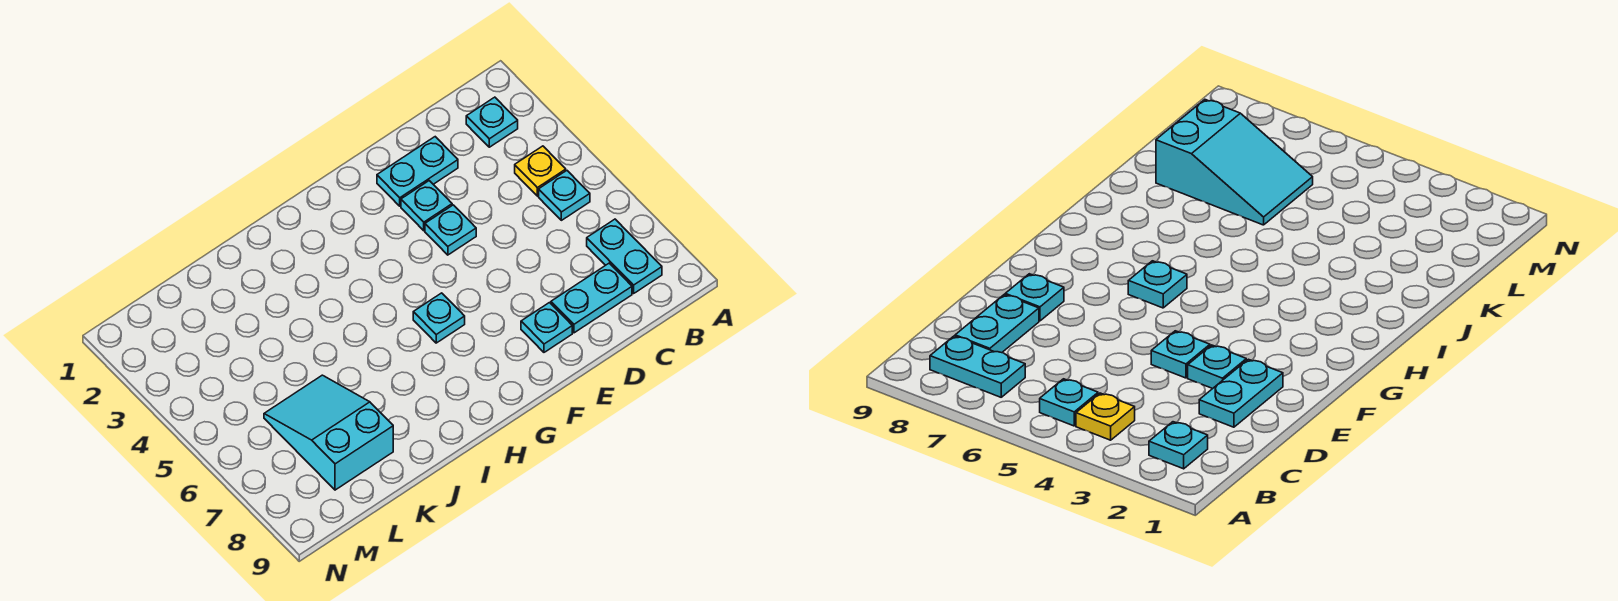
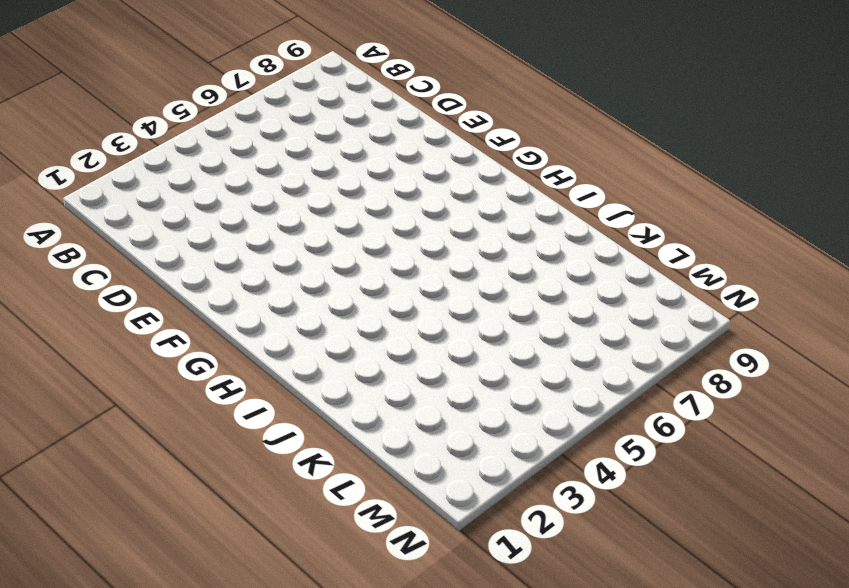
none -> cyan 1x1 plate [466,97,518,147]
none -> yellow 1x1 plate [515,146,566,196]

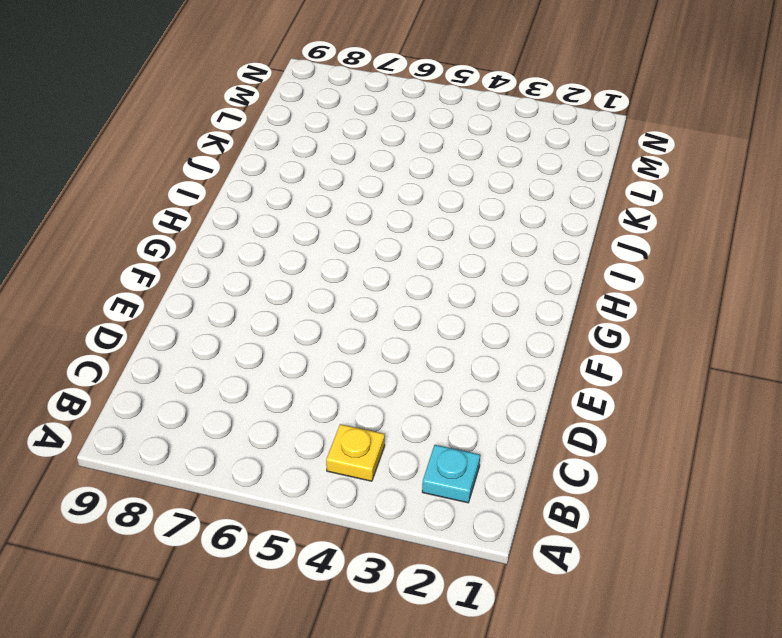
none -> cyan 1x1 plate [539,171,590,220]
none -> cyan 1x2 plate [587,219,662,293]

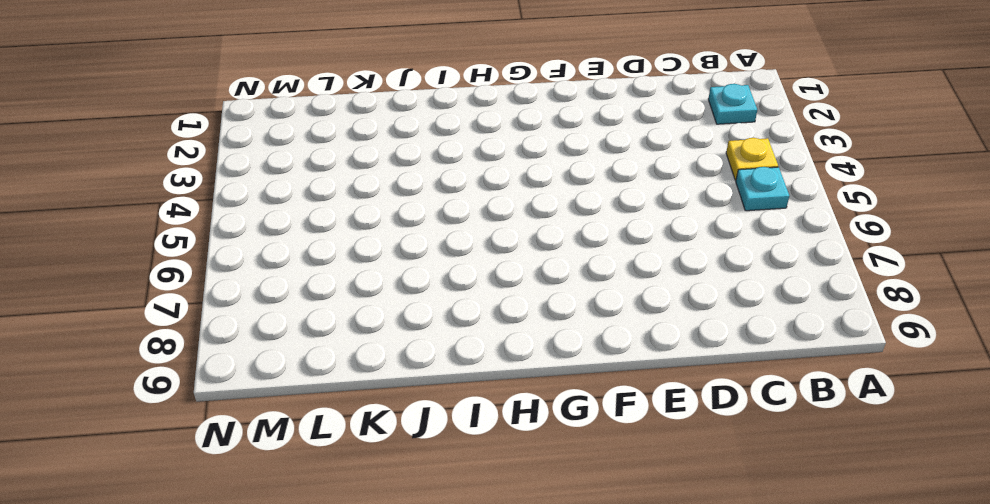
none -> cyan 1x2 plate [587,219,662,293]
none -> cyan 1x2 plate [551,263,632,333]

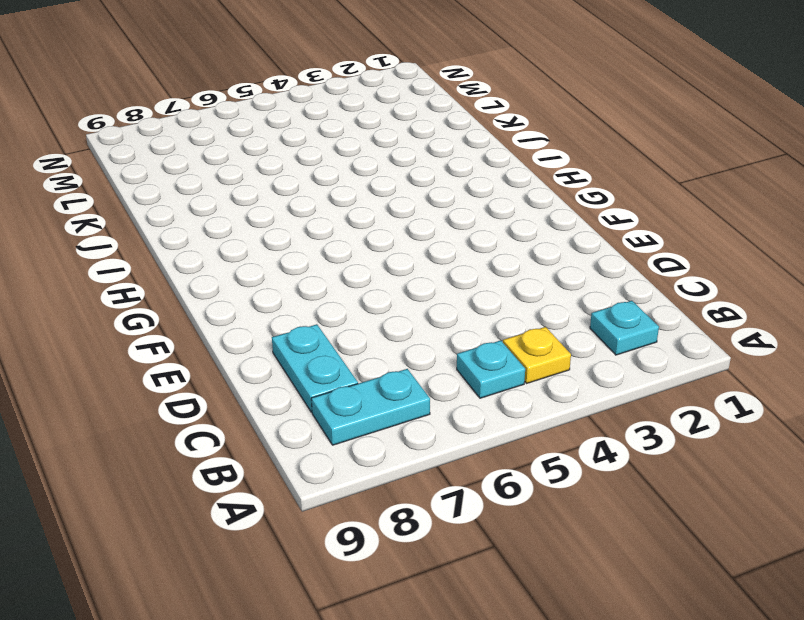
none -> cyan 1x2 plate [377,137,458,206]
none -> cyan 1x1 plate [401,181,452,231]

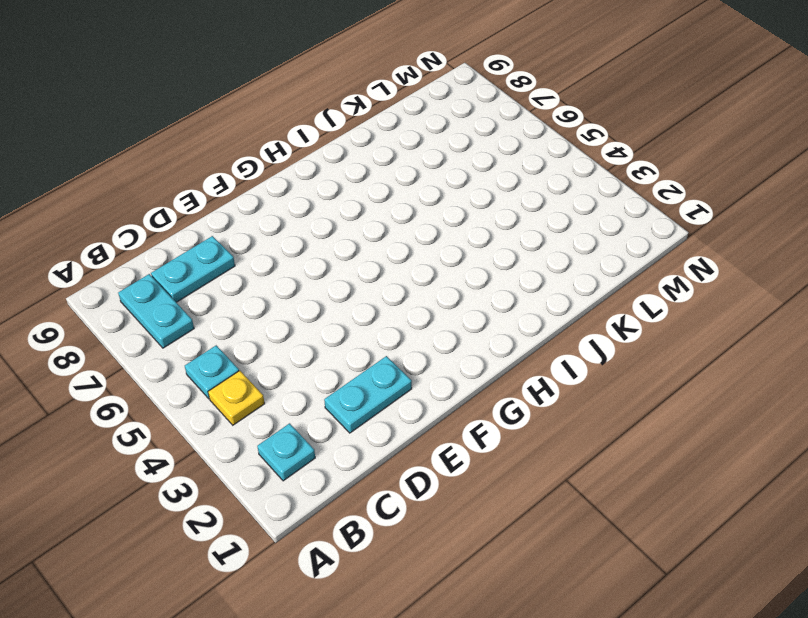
none -> cyan 1x1 plate [401,181,452,231]
none -> cyan 1x1 plate [425,205,476,255]

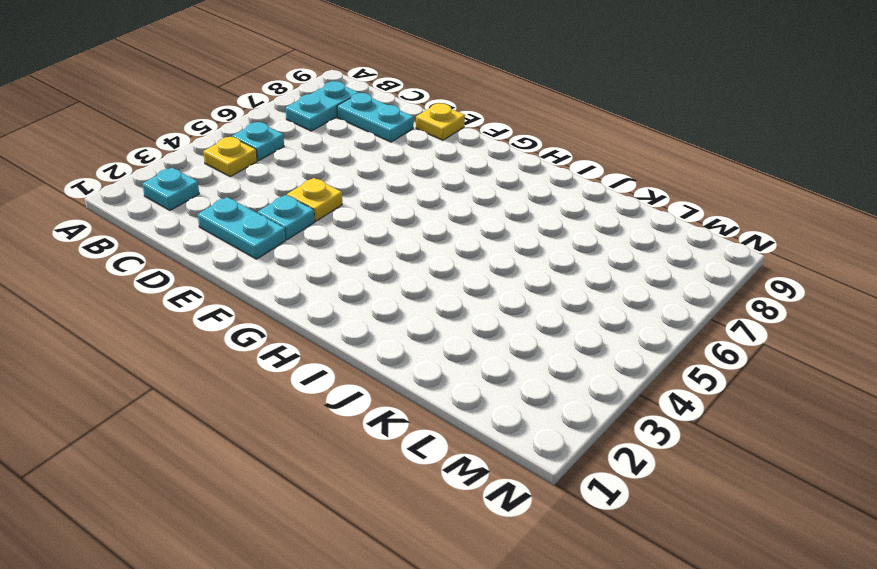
yellow 1x1 plate [287,178,342,221] -> cyan 1x1 plate [425,205,476,255]
yellow 1x1 plate [416,103,465,140] -> none
none -> cyan 1x1 plate [521,303,572,352]
none -> cyan 1x1 plate [413,293,465,343]

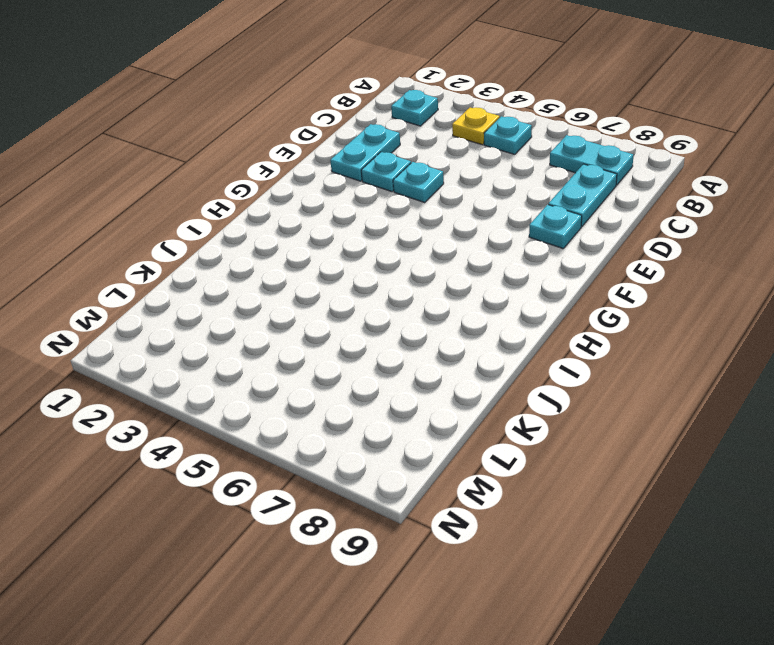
none -> cyan 1x1 plate [413,293,465,343]
none -> cyan 2x3 slope [264,375,393,490]

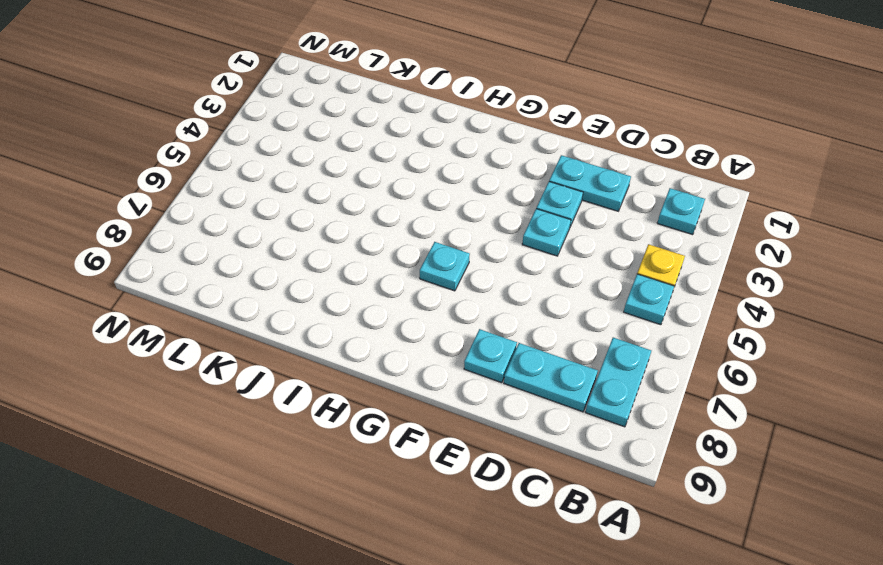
none -> cyan 2x3 slope [264,375,393,490]

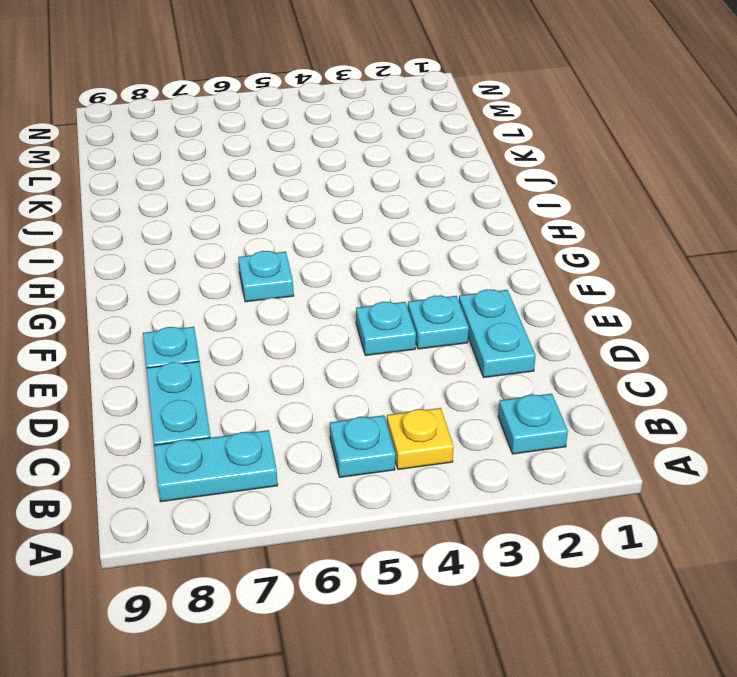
none -> cyan 2x3 slope [264,375,393,490]

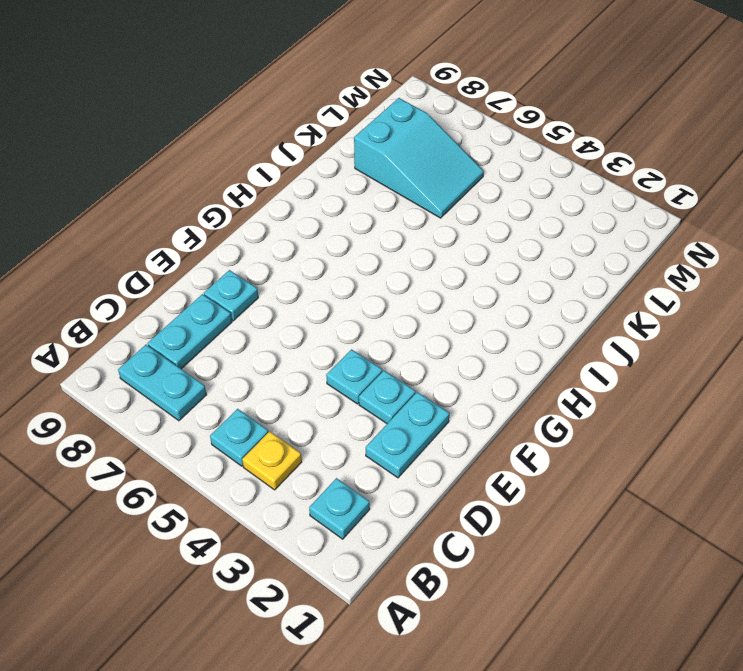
none -> cyan 1x1 plate [413,293,465,343]

